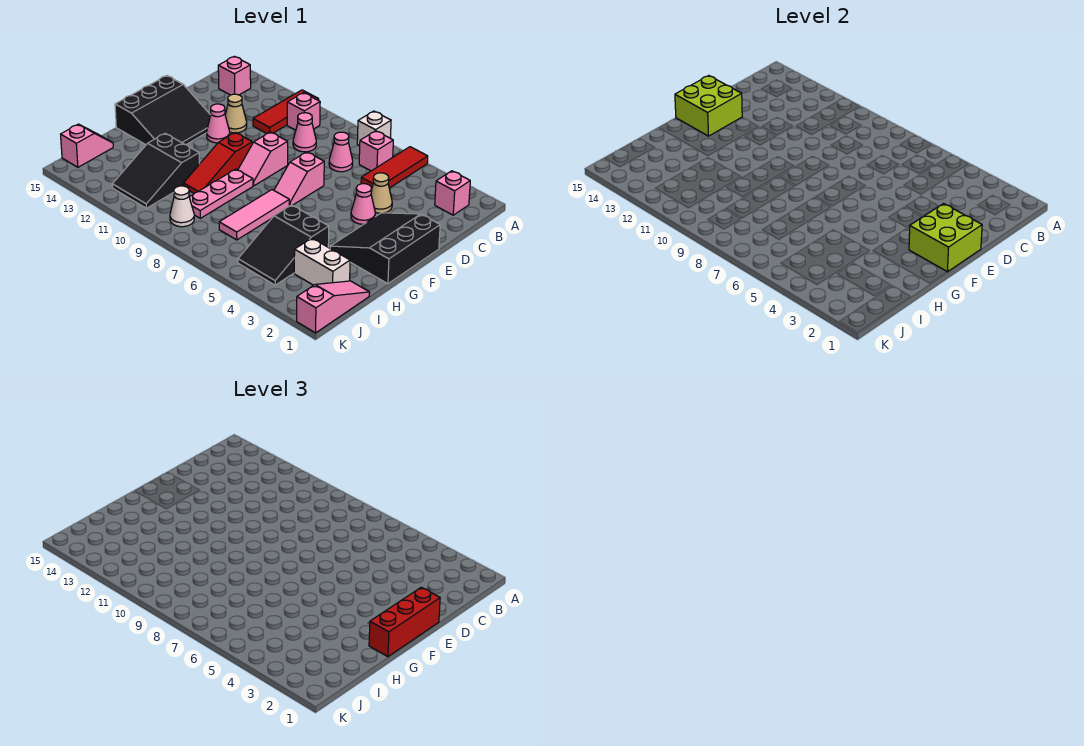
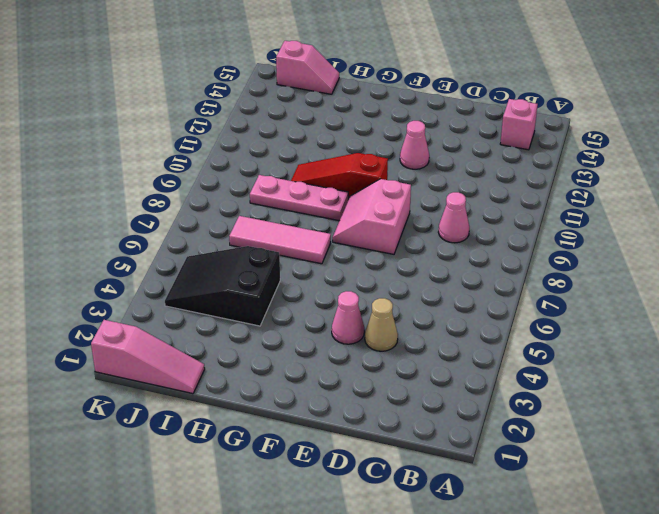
pink 2x2 slope [333,179,411,254] -> pink 1x2 slope [238,132,288,186]
none -> red 1x3 tile [361,147,428,189]
none -> white 1x1 brick [357,111,391,146]
none -> red 1x3 tile [253,90,319,134]

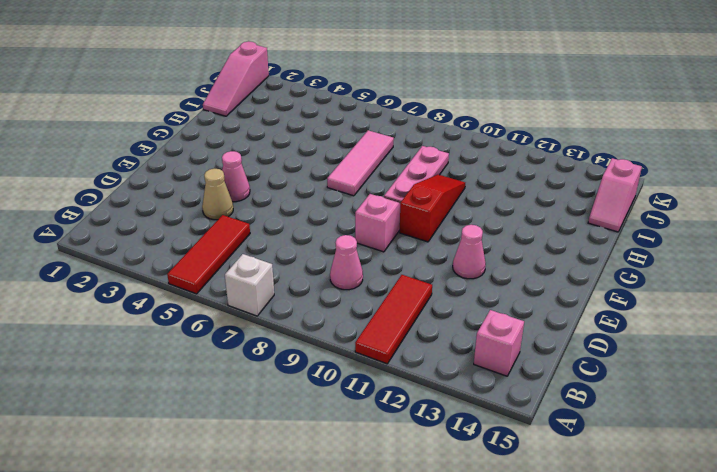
none -> pink 1x1 brick [435,171,470,215]
none -> pink 1x1 brick [359,131,393,171]
none -> pink 1x1 brick [287,93,320,130]

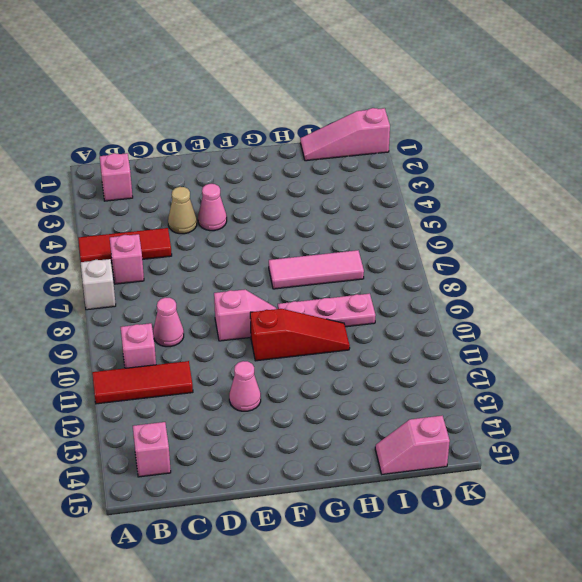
none -> pink 1x1 cone [329,132,353,172]
none -> tan 1x1 cone [225,94,247,133]
none -> black 3x3 slope [330,213,440,284]

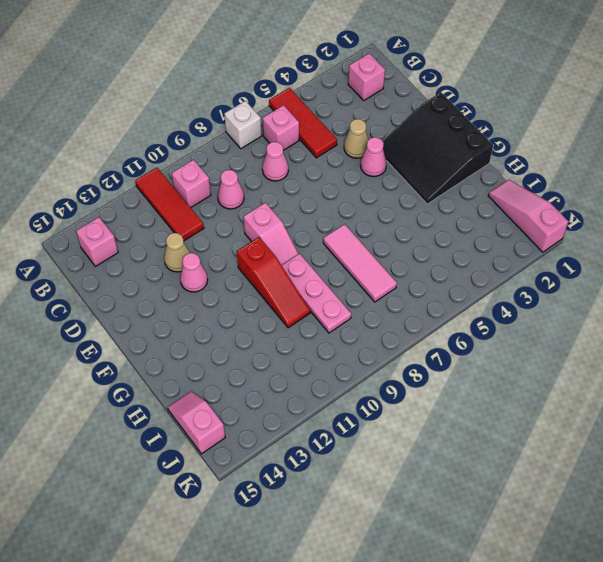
none -> pink 1x2 slope [274,152,324,206]
none -> black 3x3 slope [115,76,210,145]
none -> black 2x3 slope [238,205,329,285]

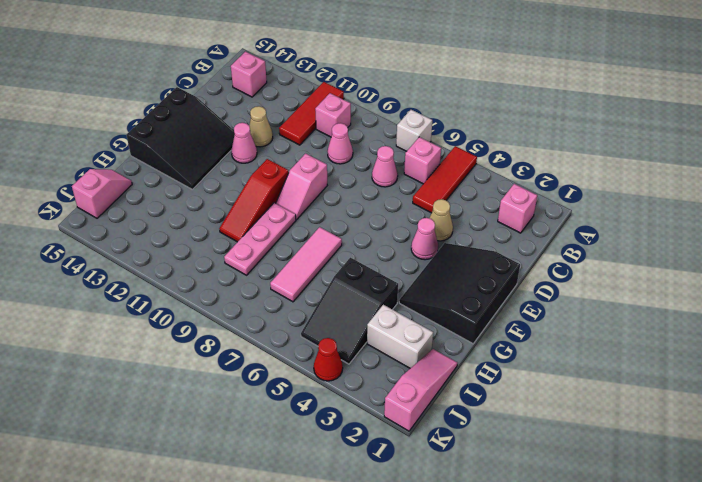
red 1x1 cone [314,338,343,381] -> none
none -> pink 1x2 slope [274,152,324,206]
none -> black 2x3 slope [112,133,200,208]
none -> white 1x1 cone [170,186,194,227]

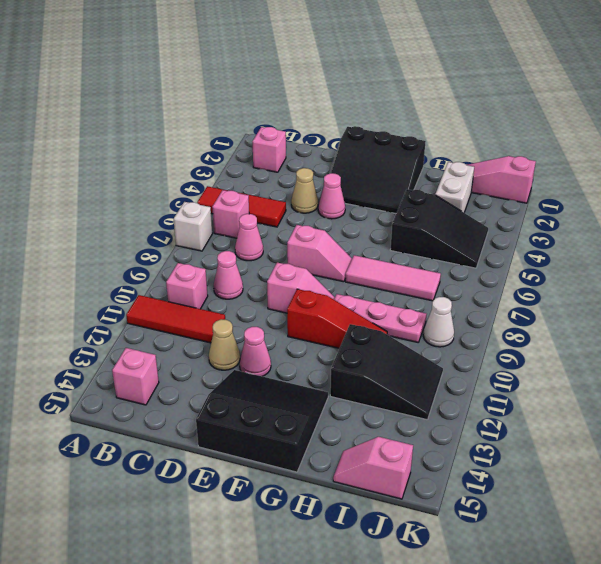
none -> lime 2x2 brick [909,204,982,272]
none -> lime 2x2 brick [675,76,742,136]
none -> red 1x3 brick [369,587,440,657]

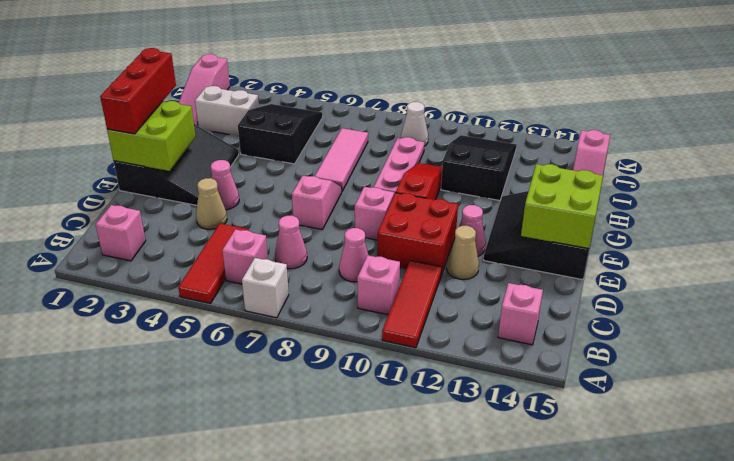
red 2x2 brick [377,193,458,274] -> none

